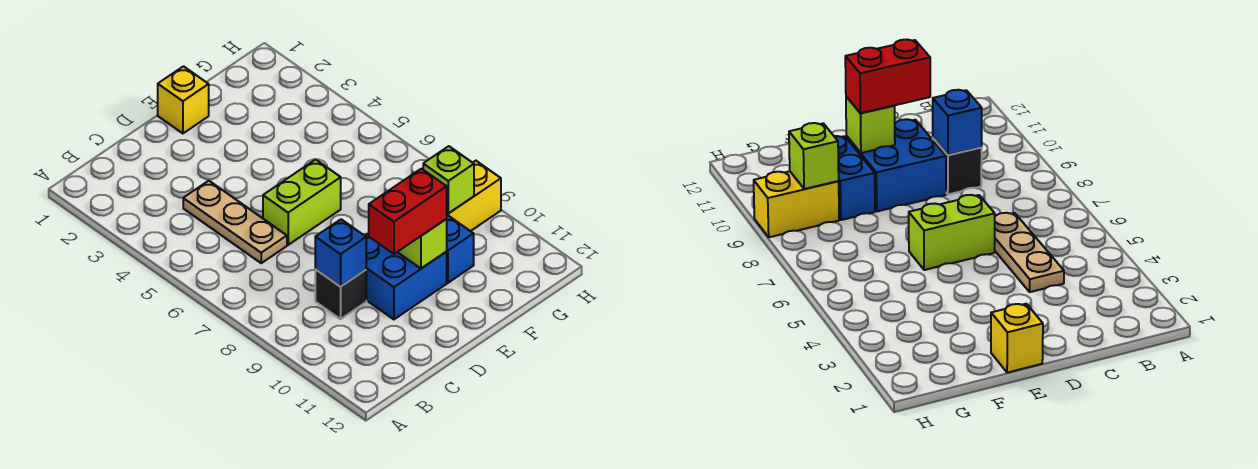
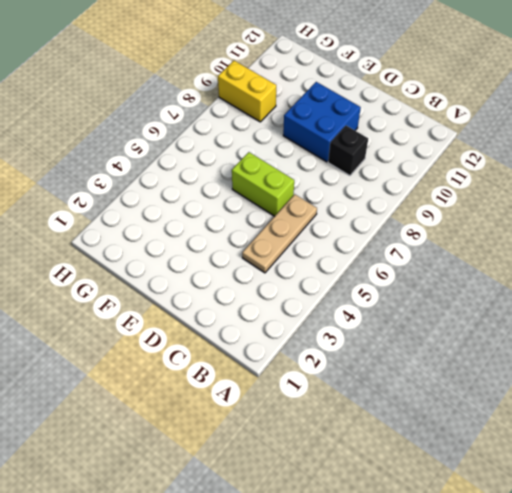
none -> yellow 1x1 brick [158,66,209,133]
none -> blue 1x2 brick [446,215,474,283]

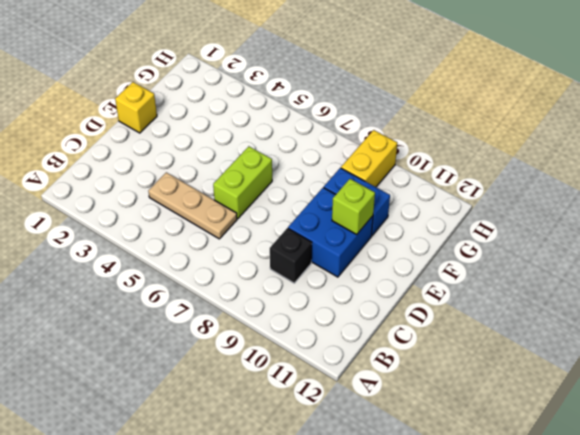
none -> blue 1x1 brick [315,219,366,287]
none -> lime 1x1 brick [423,146,474,213]

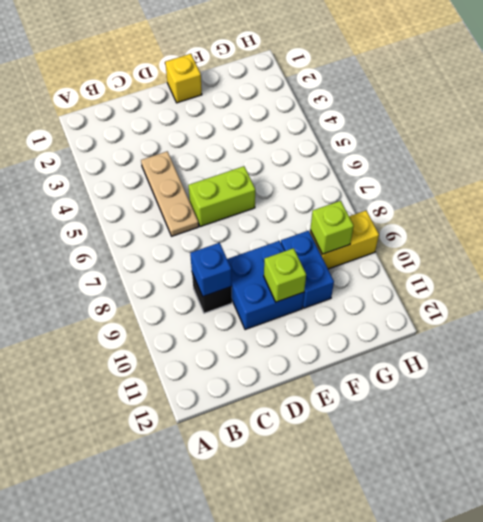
none -> red 1x2 brick [369,169,447,254]

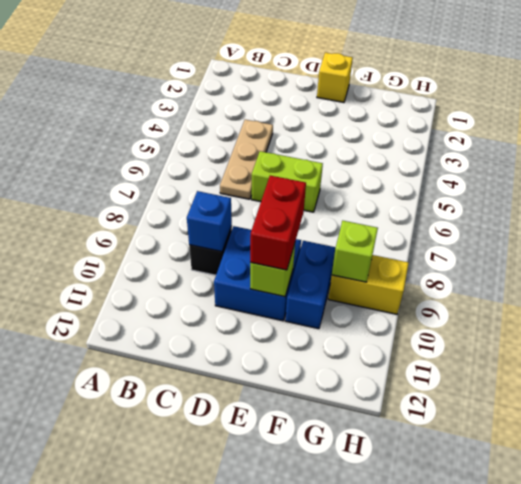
red 1x2 brick [250,176,306,270] -> red 1x2 brick turned to [369,169,447,254]

